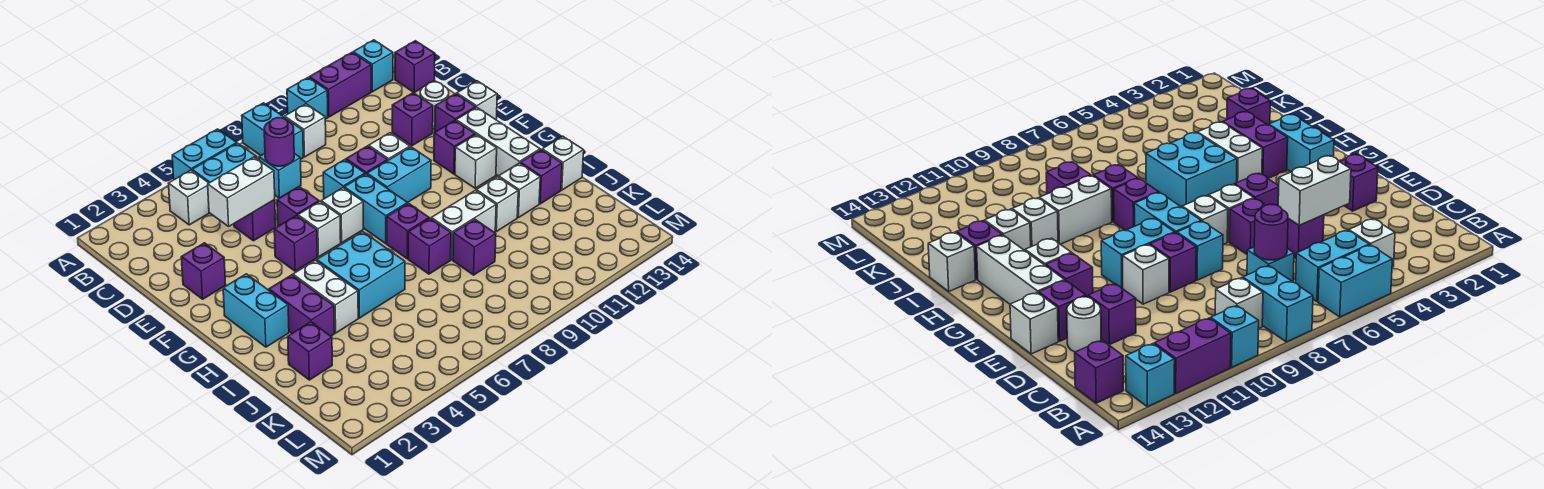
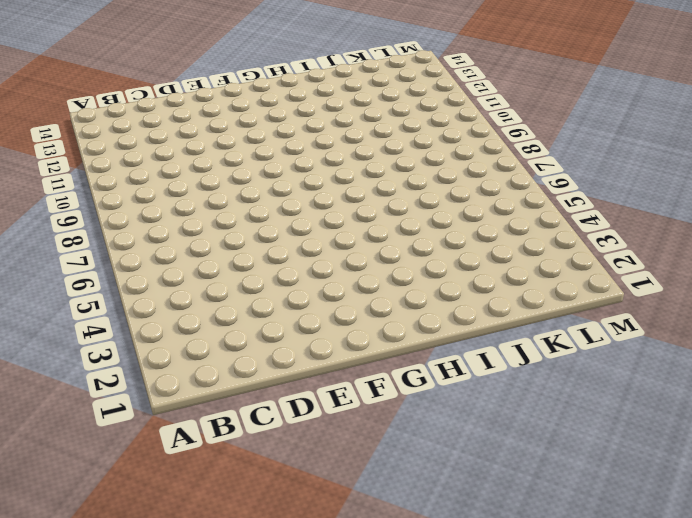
none -> cyan 1x2 brick [172,129,237,180]
none -> cyan 1x2 brick [242,103,303,159]
none -> cyan 1x1 brick [287,77,328,119]
none -> purple 1x2 brick [309,52,371,117]

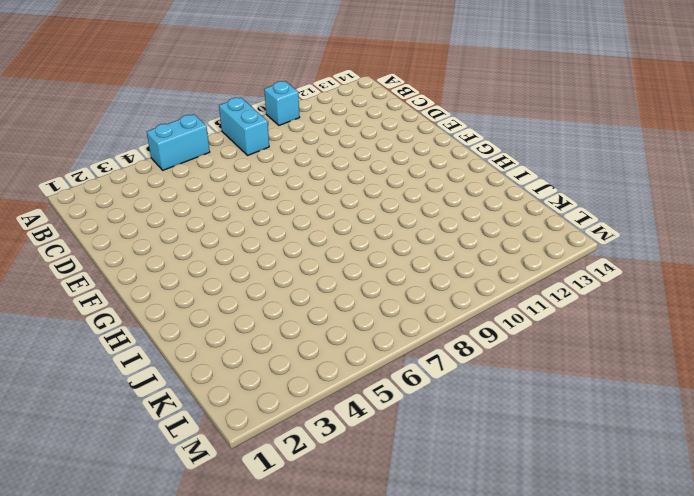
none -> purple 1x2 brick [309,52,371,117]
none -> cyan 1x1 brick [353,40,393,92]
none -> white 1x1 brick [168,170,209,225]
none -> cyan 1x2 brick [192,143,257,183]

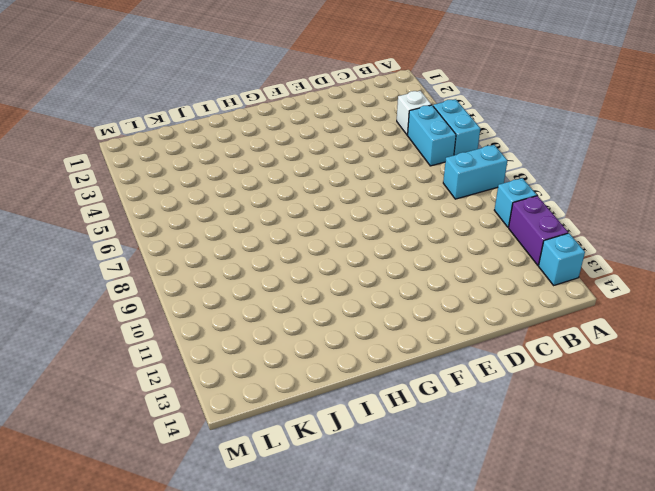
none -> white 1x1 brick [285,104,326,157]
none -> purple 1x1 brick [395,41,435,92]
none -> cyan 1x1 brick [259,153,301,198]
none -> purple 1x1 brick [234,200,276,241]

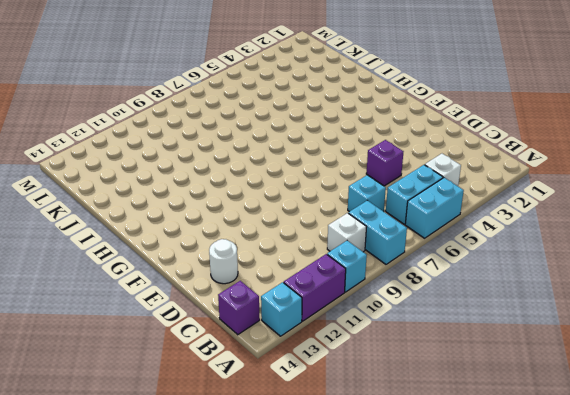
none -> purple 1x1 brick [392,93,433,146]
none -> purple 1x1 brick [181,243,226,299]
none -> purple 1x1 brick [277,187,319,226]
none -> cyan 1x1 brick [323,160,365,199]

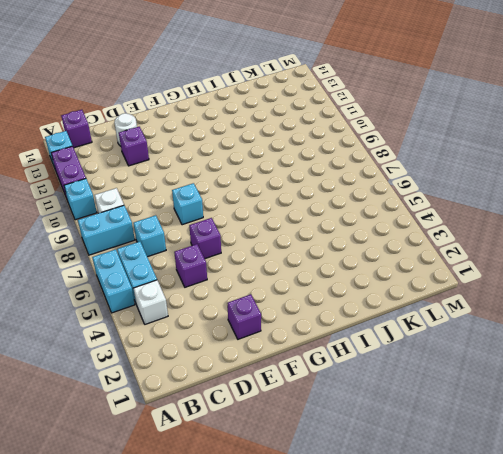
none -> purple 1x1 brick [346,146,388,174]
none -> white 1x1 brick [369,133,410,160]
none -> purple 1x1 brick [435,94,476,132]
none -> white 1x1 brick [457,81,497,120]

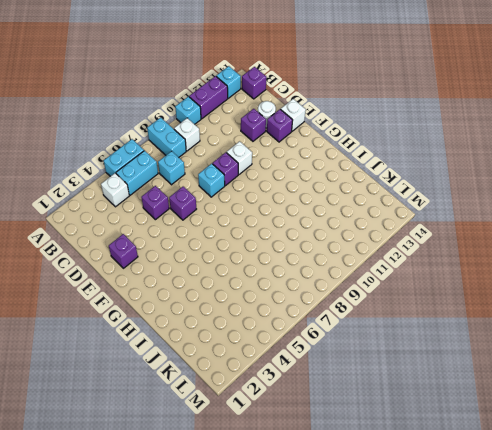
none -> purple 1x1 brick [274,215,317,271]
none -> white 1x1 brick [298,202,341,257]
none -> white 1x1 brick [321,188,363,243]
none -> cyan 1x2 brick [344,174,408,244]

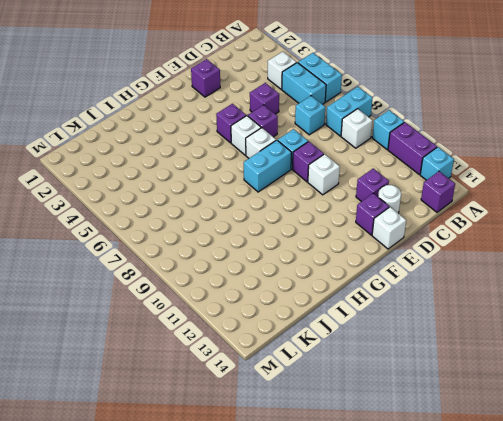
none -> cyan 1x2 brick [367,147,431,203]
none -> purple 1x1 brick [434,121,475,174]
none -> white 1x3 brick [456,107,540,176]
none -> cyan 1x2 brick [223,274,289,347]

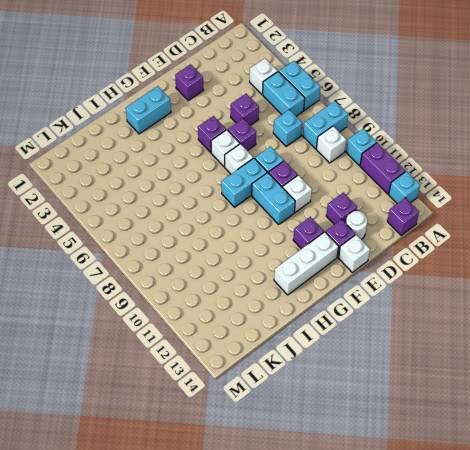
none -> white 1x1 brick [455,134,497,188]
none -> purple 1x2 brick [269,275,335,336]
none -> white 1x2 brick [293,260,358,333]
none -> cyan 2x2 brick [317,232,405,318]

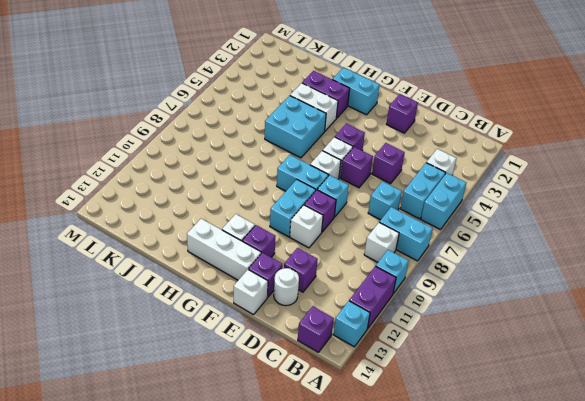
none -> purple 1x1 brick [387,203,429,259]
none -> purple 1x1 brick [408,218,451,274]
none -> white 1x2 brick [431,190,496,260]
none -> white 1x1 brick [476,177,518,231]

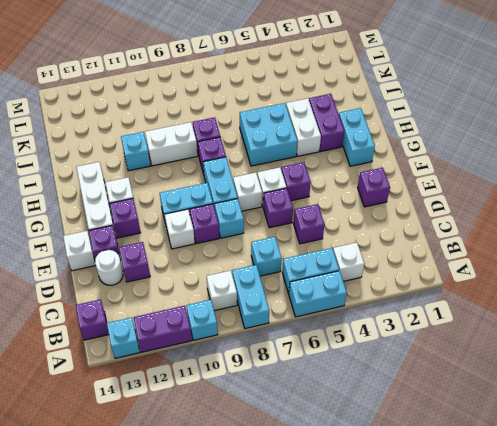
cyan 1x1 brick [121,132,151,171] -> white 1x1 brick [476,177,518,231]
none -> white 1x1 brick [499,163,540,218]
none -> purple 1x1 brick [521,150,562,204]
none -> white 1x1 brick [542,136,584,190]
none -> purple 1x1 brick [288,322,332,380]

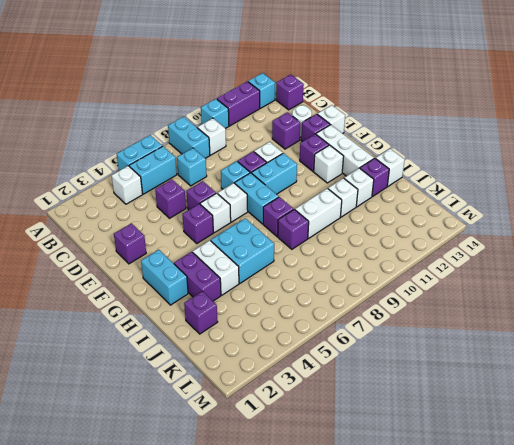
none -> purple 1x1 brick [453,219,496,275]
none -> purple 1x1 round brick [264,118,294,166]
none -> white 1x2 brick [208,157,275,226]

